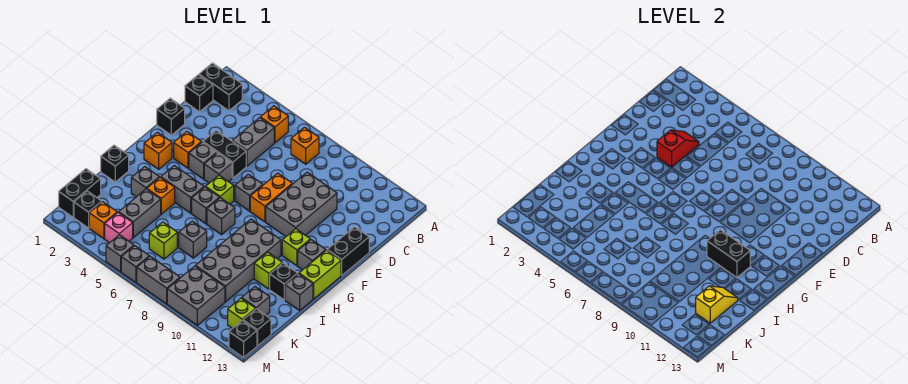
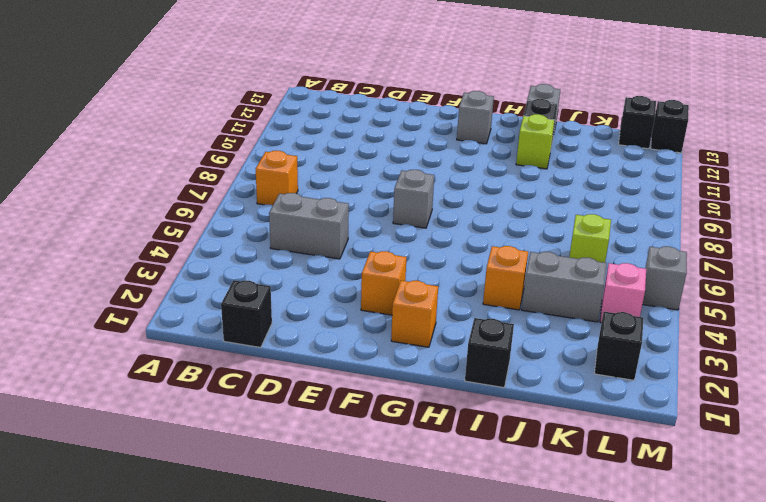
none -> black 1x2 brick [199,63,242,111]
none -> orange 1x1 brick [260,106,288,143]
none -> grey 2x3 brick [266,172,337,236]
none -> black 1x1 brick [157,98,185,135]

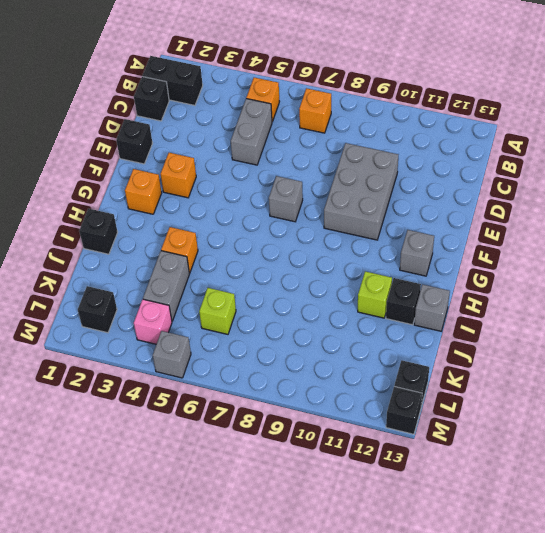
none -> black 1x2 brick [203,130,246,178]
none -> orange 1x2 brick [250,173,292,222]
none -> black 1x2 brick [327,227,369,275]
none -> grey 1x1 brick [189,142,217,179]

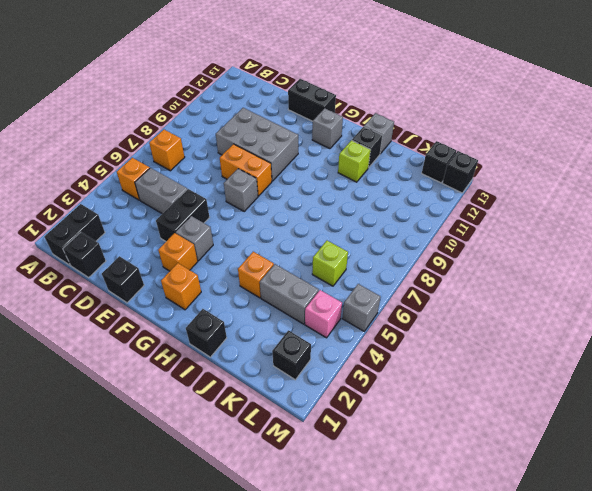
none -> grey 1x1 brick [204,153,232,183]
none -> lime 1x1 brick [206,175,234,204]
none -> lime 1x1 brick [282,229,310,266]
none -> lime 1x2 brick [299,250,341,299]

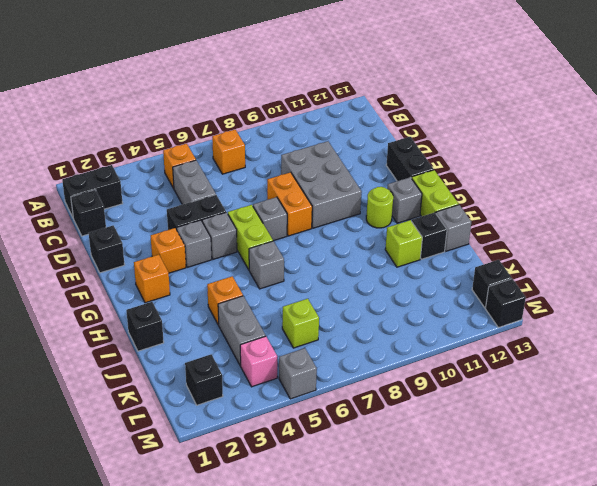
lime 1x2 brick [228,205,273,269] -> lime 1x1 brick [206,175,234,204]
lime 1x1 round brick [366,187,393,228] -> lime 1x1 brick [282,229,310,266]
none -> grey 1x2 brick [161,166,204,213]
none -> grey 1x1 brick [207,198,235,235]
none -> grey 2x4 brick [196,219,281,302]
none -> grey 1x1 brick [131,167,159,197]

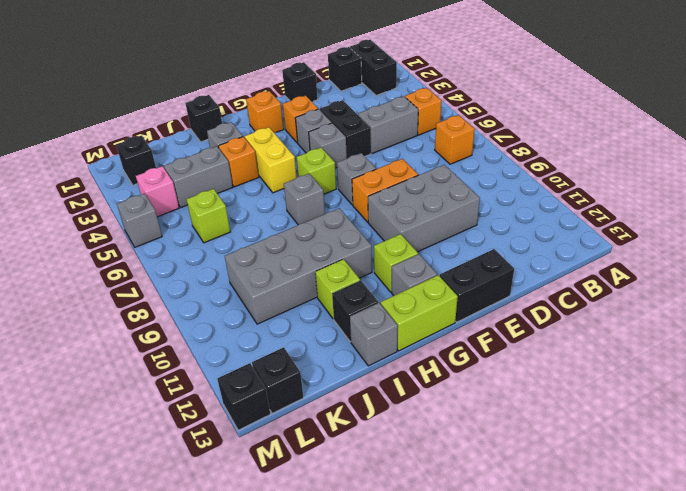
yellow 1x2 brick [245,127,297,193] -> grey 1x2 brick [161,166,204,213]
none -> grey 1x1 brick [192,187,220,224]
none -> grey 1x1 brick [179,221,207,258]
none -> black 1x2 brick [59,169,101,217]
none -> grey 1x1 brick [242,287,270,315]

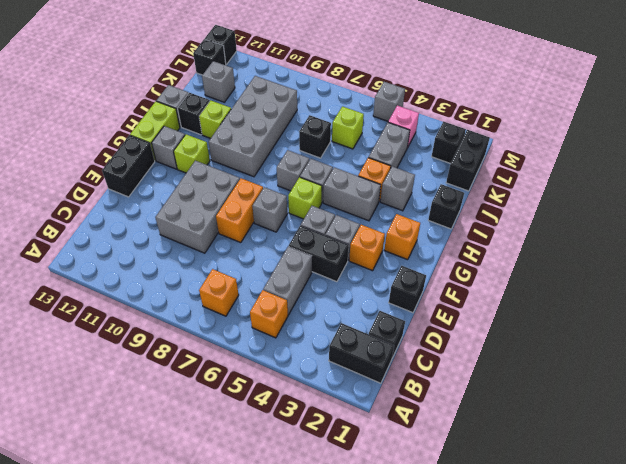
black 1x1 brick [299,115,331,158] -> grey 1x1 brick [179,221,207,258]
none -> orange 1x1 brick [89,202,117,239]
none -> grey 2x2 brick [167,266,225,325]
none -> lime 1x1 brick [228,298,256,329]
none -> grey 1x1 brick [121,246,149,282]

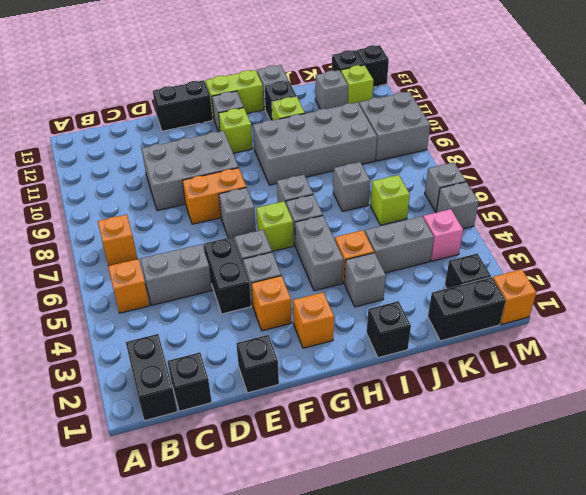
orange 1x1 brick [493,269,536,325] -> orange 1x1 brick moved to [89,202,117,239]
none -> grey 1x2 brick [137,256,180,304]
none -> red 1x2 slope [657,130,699,167]
none -> black 1x2 brick [707,230,750,277]
none -> yellow 1x2 slope [696,286,738,323]

